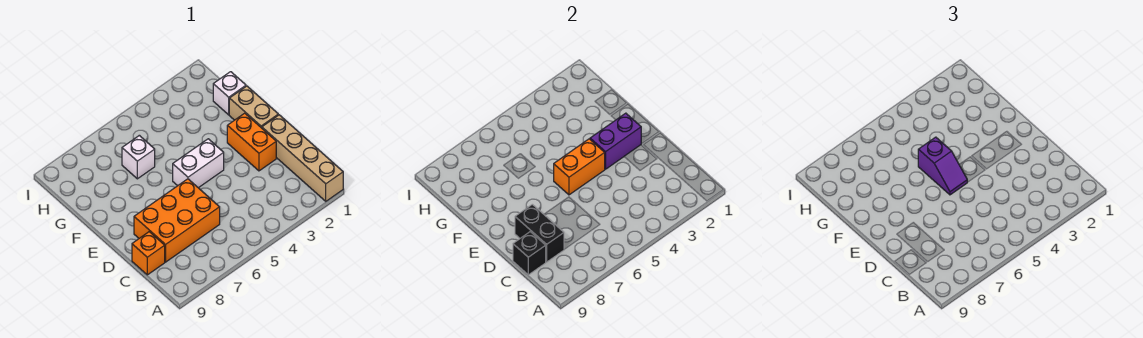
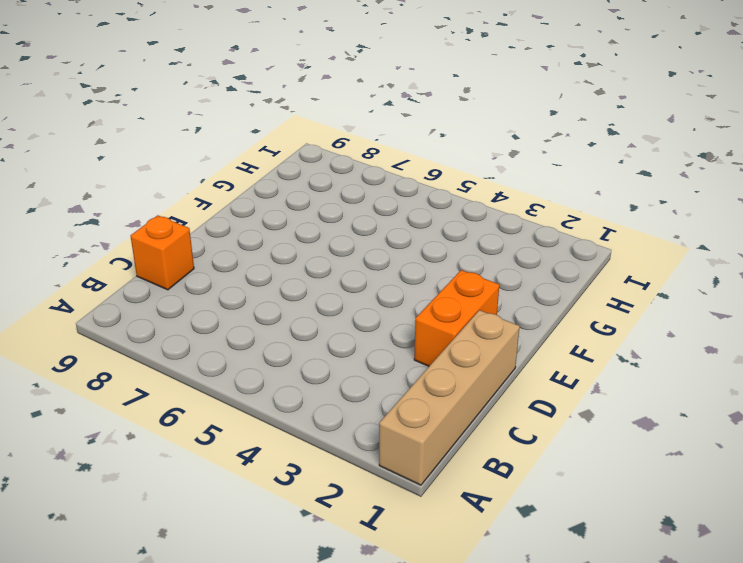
none -> orange 2x3 brick [134,179,220,262]
none -> tan 1x2 brick [229,86,278,128]
none -> white 1x2 brick [173,139,224,188]

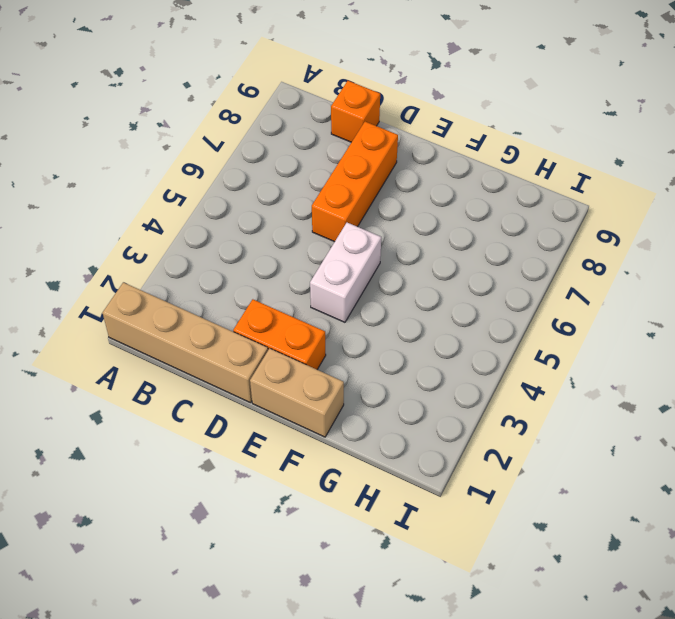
orange 1x3 brick [312,122,398,242] -> orange 2x3 brick [134,179,220,262]
none -> white 1x1 brick [213,72,246,115]
none -> white 1x1 brick [122,135,155,179]
none -> black 1x2 brick [515,204,564,262]

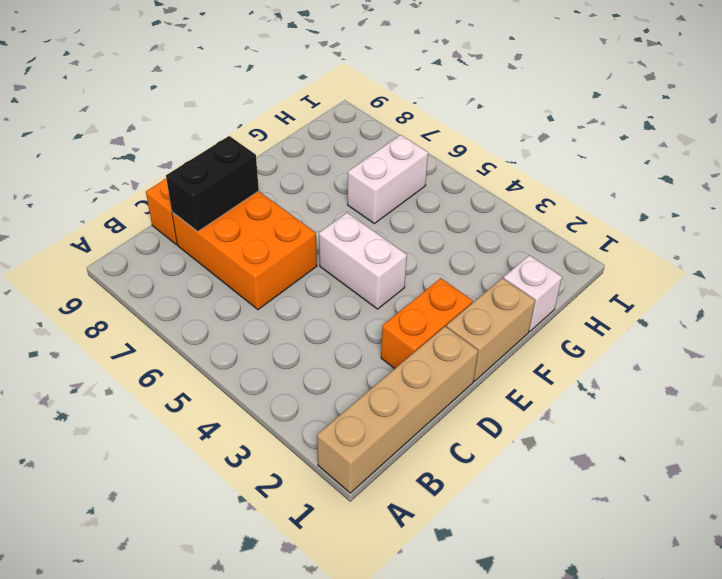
white 1x2 brick [348,135,428,223] -> white 1x1 brick [122,135,155,179]
none -> black 1x1 brick [513,232,546,275]
none -> purple 1x2 brick [590,113,641,169]
none -> orange 1x2 brick [554,139,605,195]

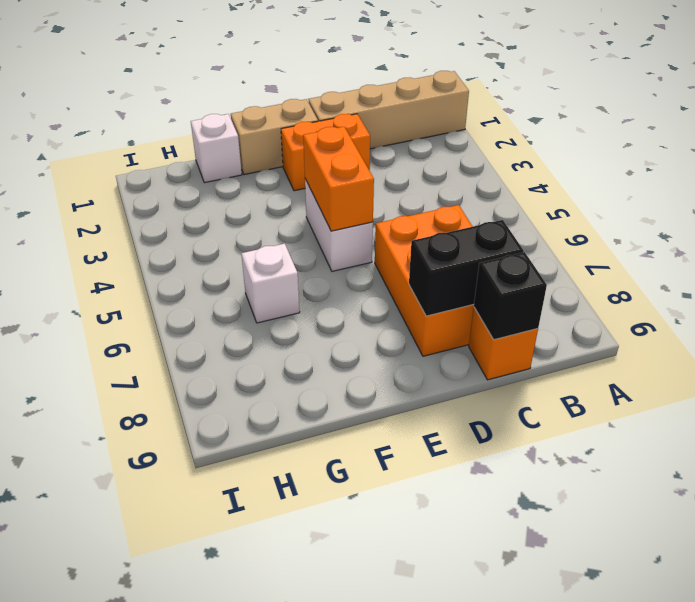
none -> purple 1x2 brick [590,113,641,169]
none -> purple 1x2 slope [918,137,967,195]

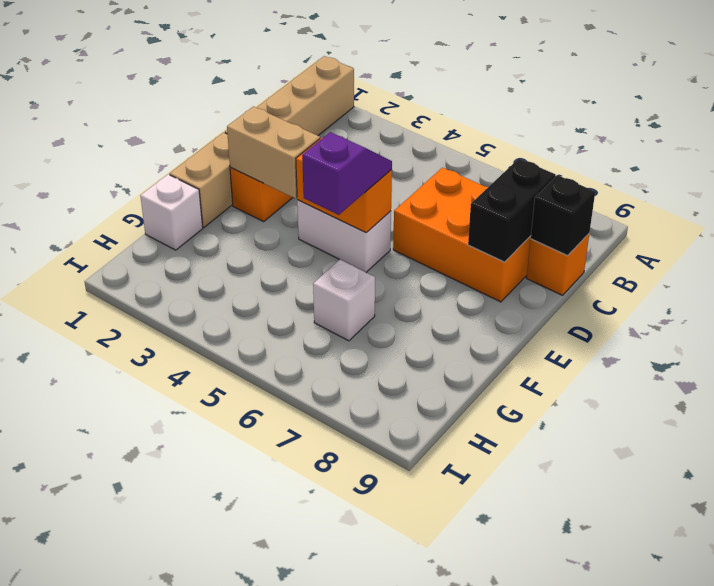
tan 1x2 brick [227,106,320,199] -> purple 1x2 brick [590,113,641,169]

